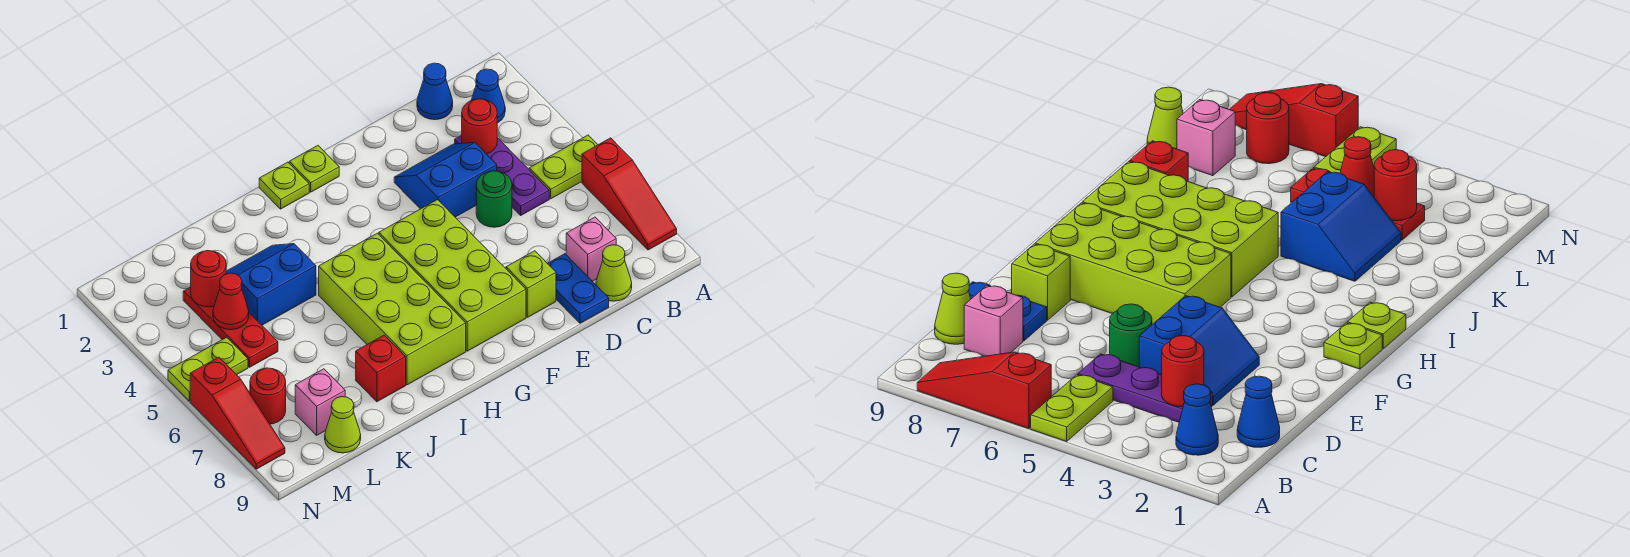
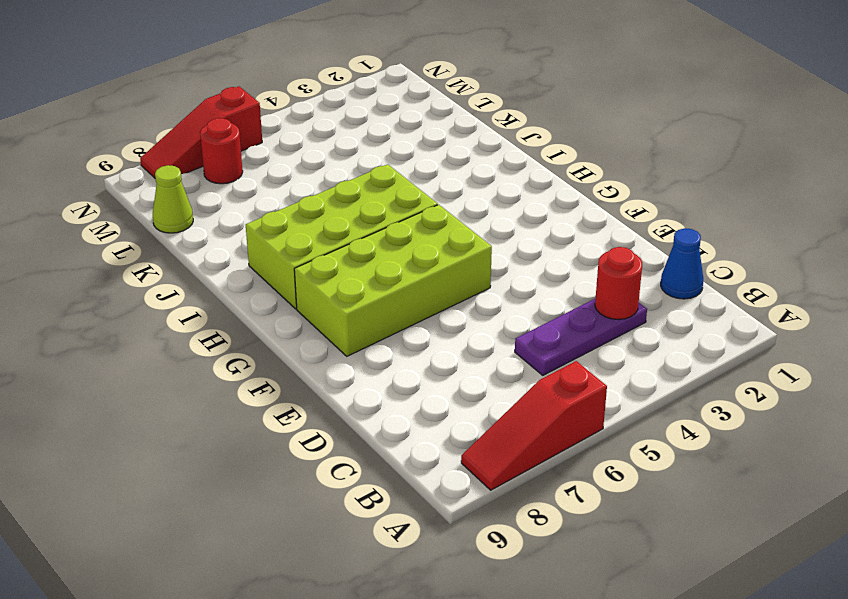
none -> lime 1x2 plate [529,135,598,199]
none -> blue 1x1 cone [471,69,505,123]
none -> pink 1x1 brick [566,217,616,281]

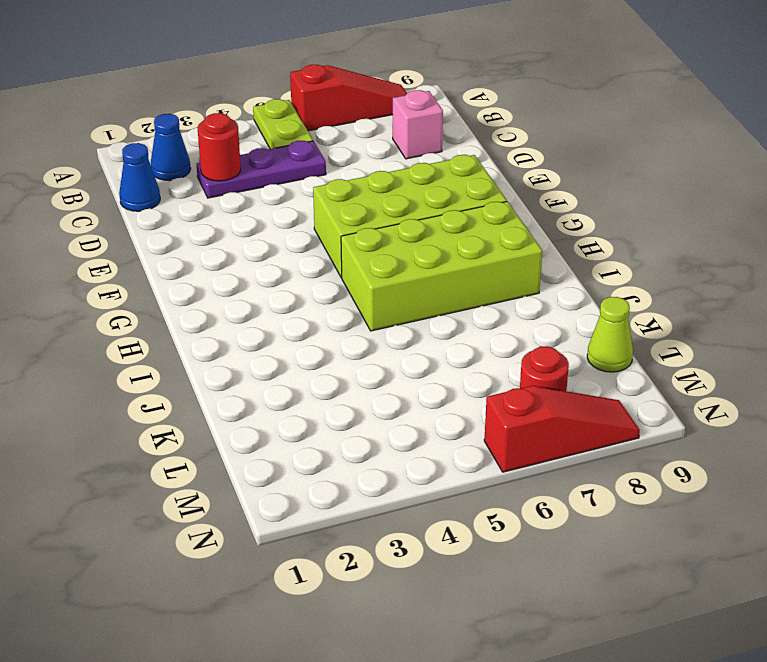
none -> lime 1x1 cone [596,245,632,301]
none -> blue 2x2 slope [394,143,497,217]
none -> green 1x1 round brick [476,171,512,227]

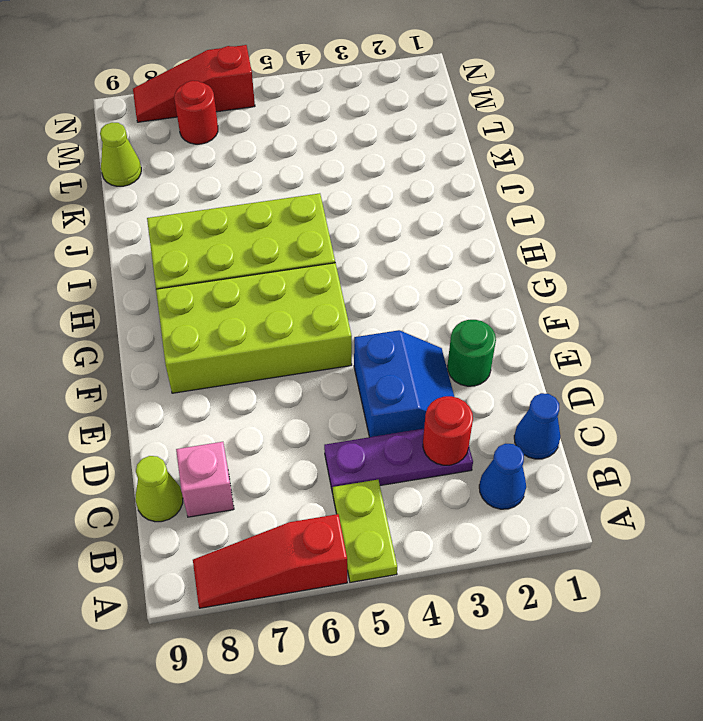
green 1x1 round brick [448,320,496,386] -> green 1x1 round brick moved to [476,171,512,227]
none -> blue 1x2 plate [547,254,609,323]
none -> lime 1x1 brick [506,251,556,317]
none -> lime 1x1 plate [289,146,339,192]

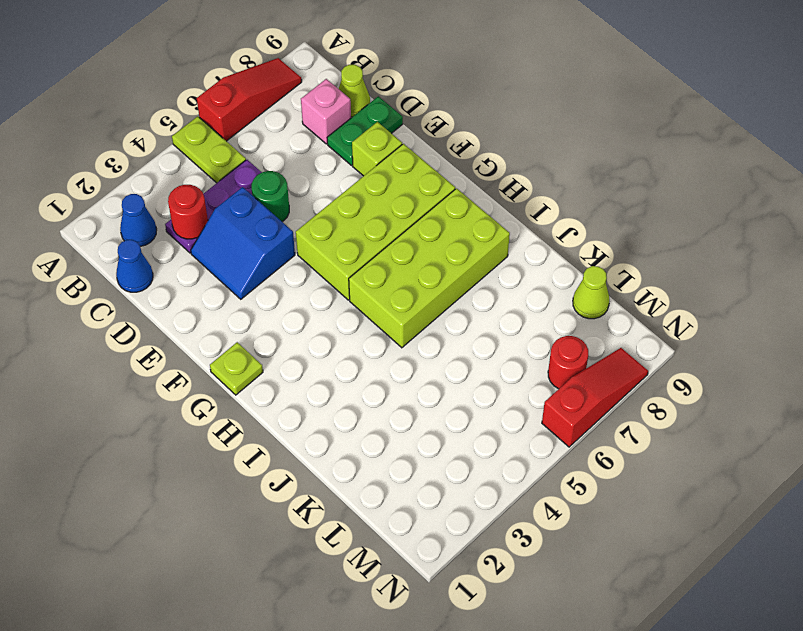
green 1x2 plate [327,96,403,165] -> blue 1x2 plate [547,254,609,323]
none -> lime 1x1 plate [259,162,309,209]
none -> blue 2x2 slope [226,244,316,325]
none -> red 1x1 brick [356,335,406,402]

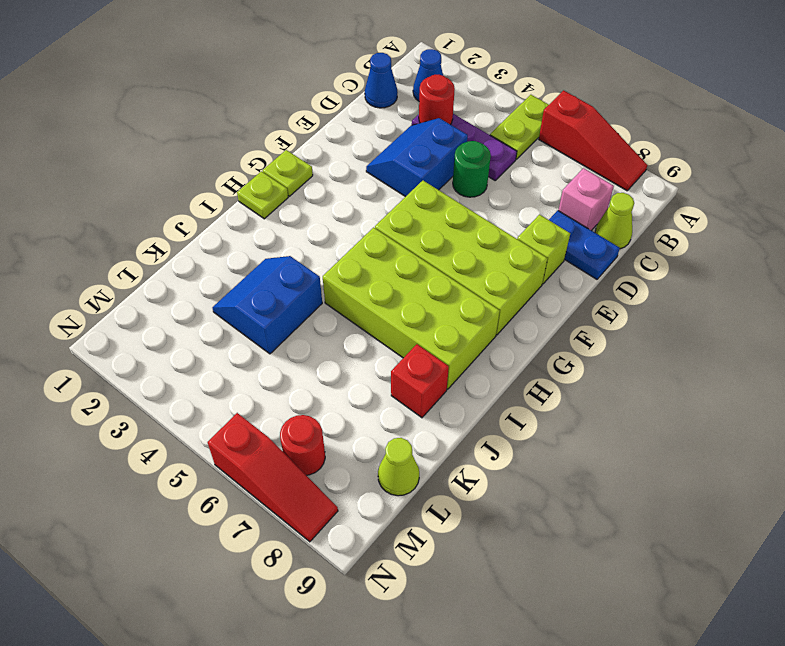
none -> red 1x3 plate [183,287,278,367]
none -> pink 1x1 brick [295,369,345,435]
none -> lime 1x2 plate [168,337,248,401]

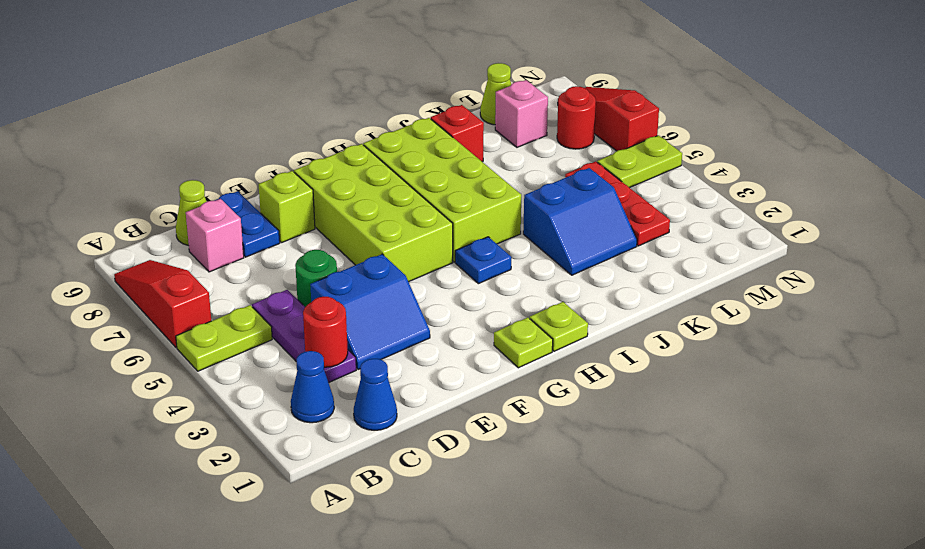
blue 1x1 plate [455,237,511,284] -> none
none -> red 1x1 round brick [191,251,226,307]
none -> red 1x1 cone [213,273,249,330]

